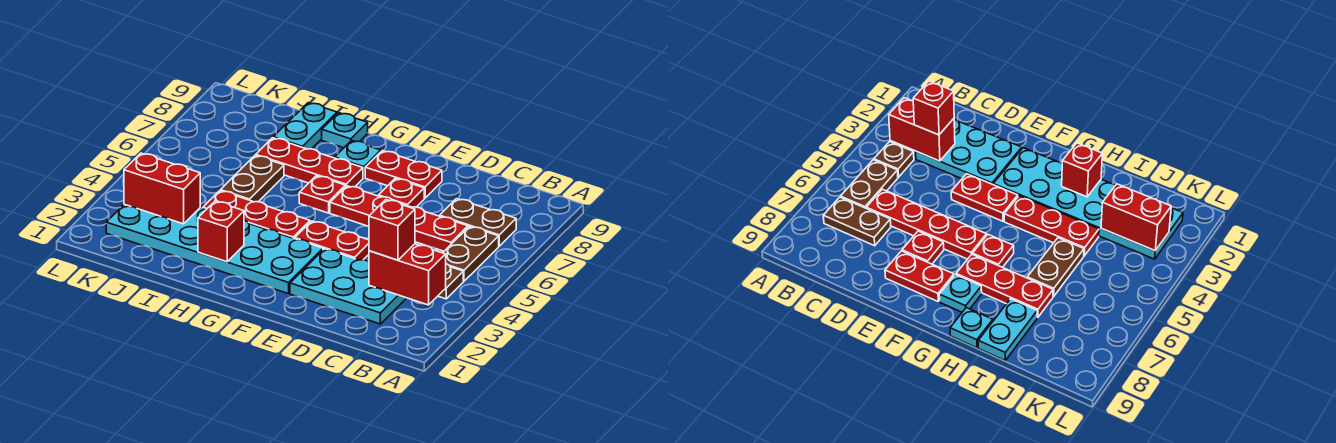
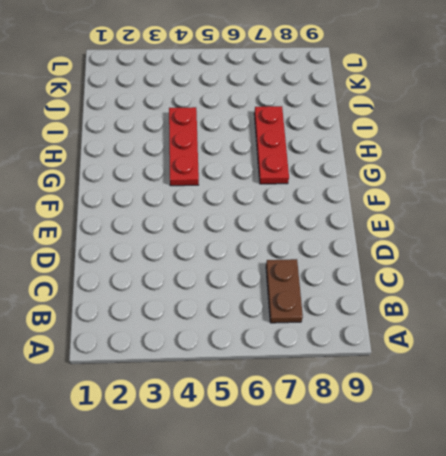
none -> brown 1x1 plate [438,264,463,299]
none -> brown 1x2 plate [443,226,499,281]
none -> cyan 2x3 plate [290,249,406,324]

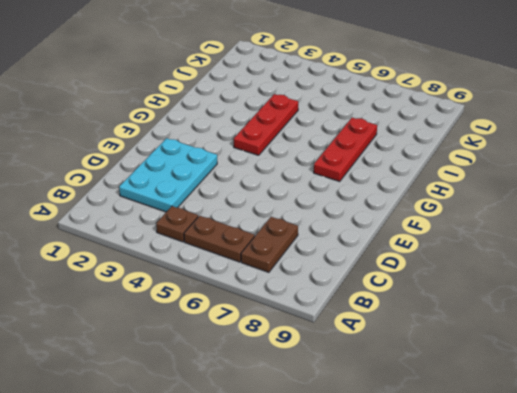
none -> red 1x4 plate [330,186,468,251]
none -> red 1x2 plate [295,221,369,260]
none -> red 1x1 plate [378,178,424,207]

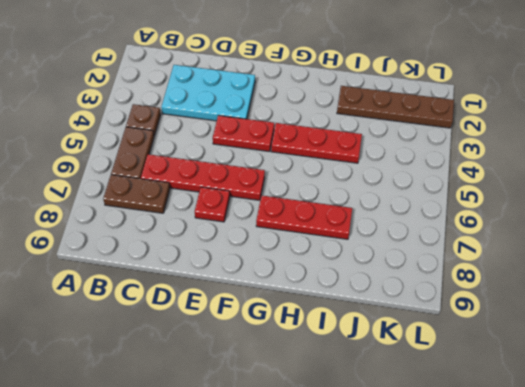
brown 1x4 plate [337,86,454,128] -> cyan 2x6 plate [106,204,323,294]
none -> red 1x2 plate [365,151,442,198]
none -> red 1x1 plate [299,176,345,213]
none -> cyan 1x1 plate [335,140,381,178]

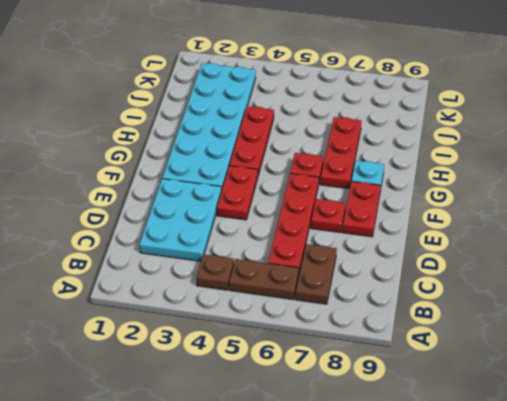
none -> cyan 1x1 plate [322,113,368,148]
none -> brown 1x2 plate [220,155,284,202]
none -> cyan 1x2 plate [273,103,337,149]

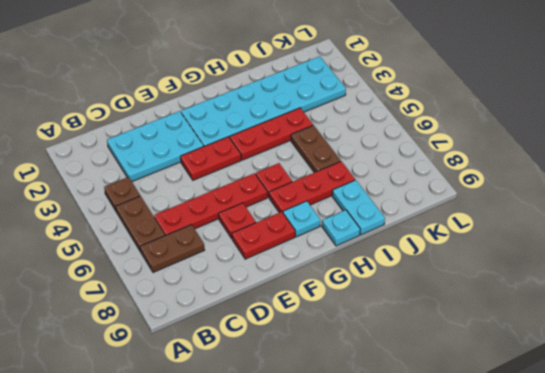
none -> red 1x2 brick [369,244,446,305]
none -> red 1x1 brick [198,201,244,262]
none -> red 1x2 brick [124,153,200,224]

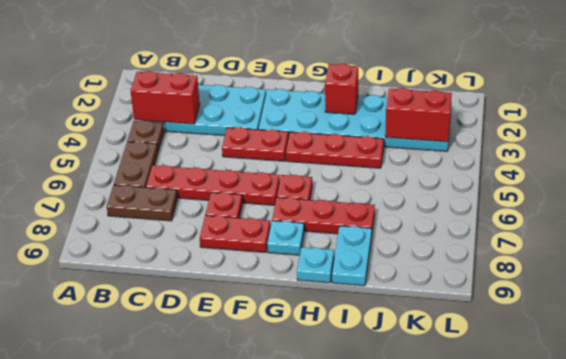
none -> brown 1x2 plate [220,155,284,202]
none -> red 1x1 brick [369,200,415,260]

